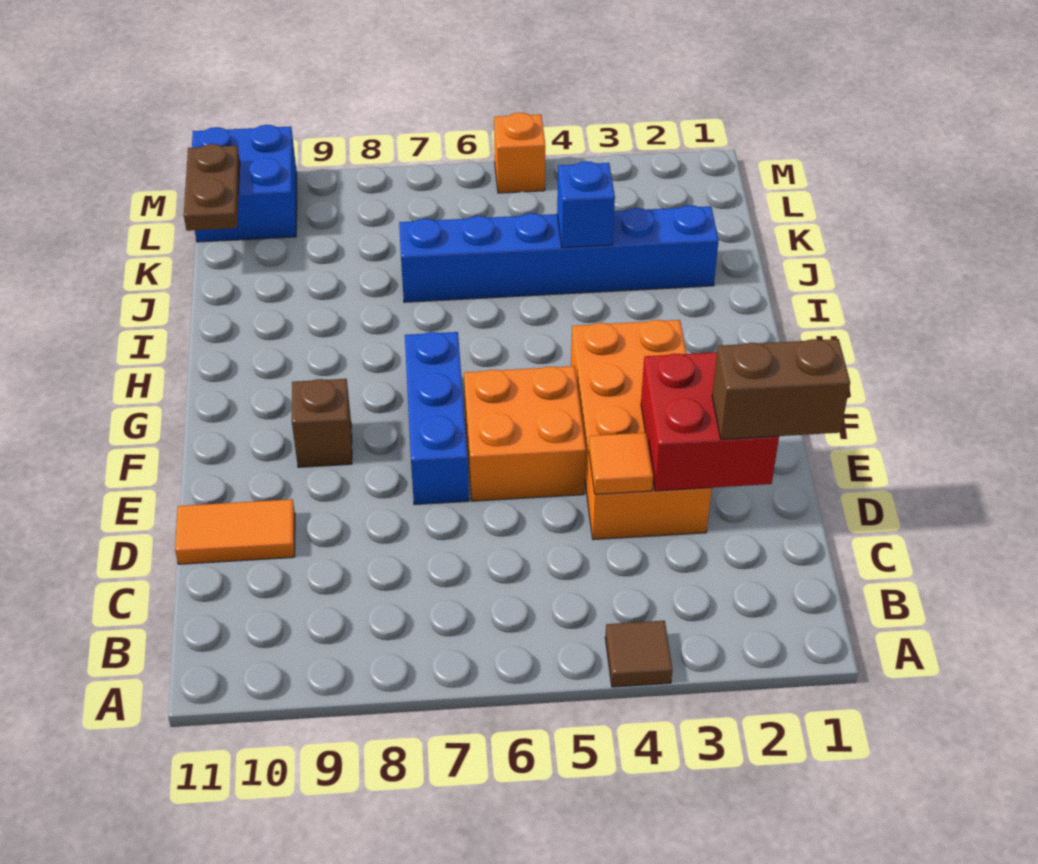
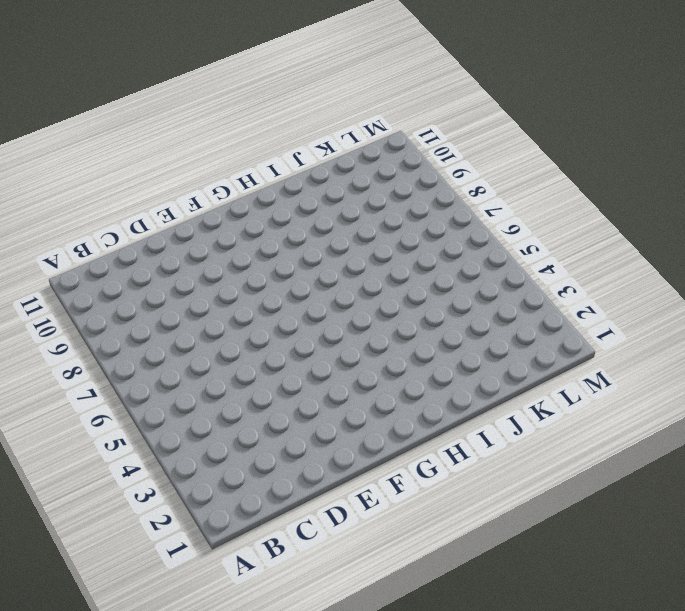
none -> brown 1x1 tile [605,621,673,687]
none -> orange 2x4 brick [571,320,712,540]
none -> orange 1x2 tile [175,499,295,564]

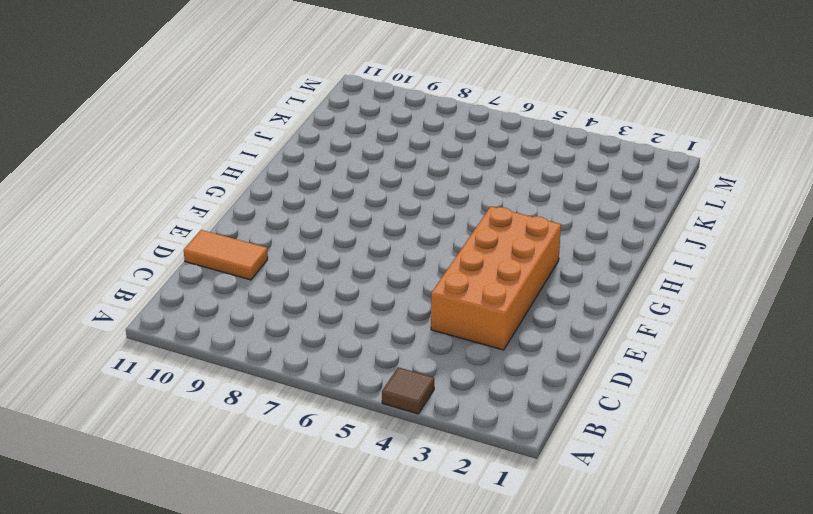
none -> orange 2x2 brick [464,366,586,501]
none -> blue 1x3 brick [405,332,469,505]
none -> brown 1x1 brick [292,379,352,467]

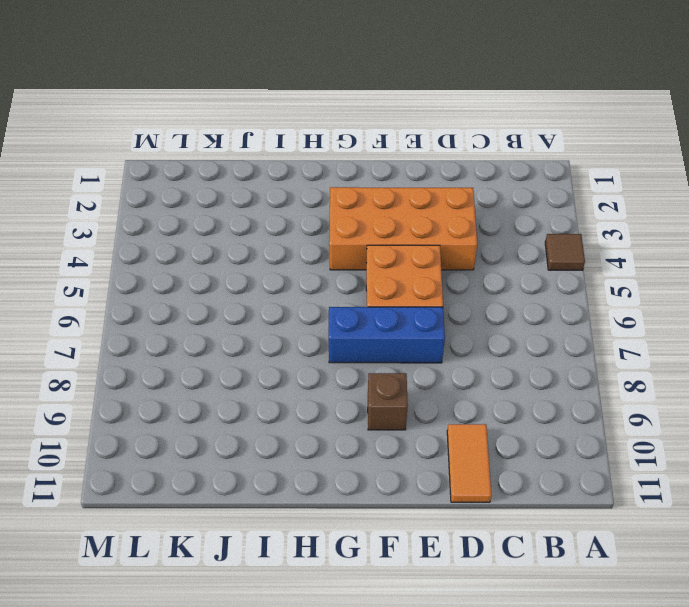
none -> blue 1x6 brick [399,205,719,302]
none -> blue 2x2 brick [192,125,297,242]
none -> orange 1x1 brick [494,113,545,193]

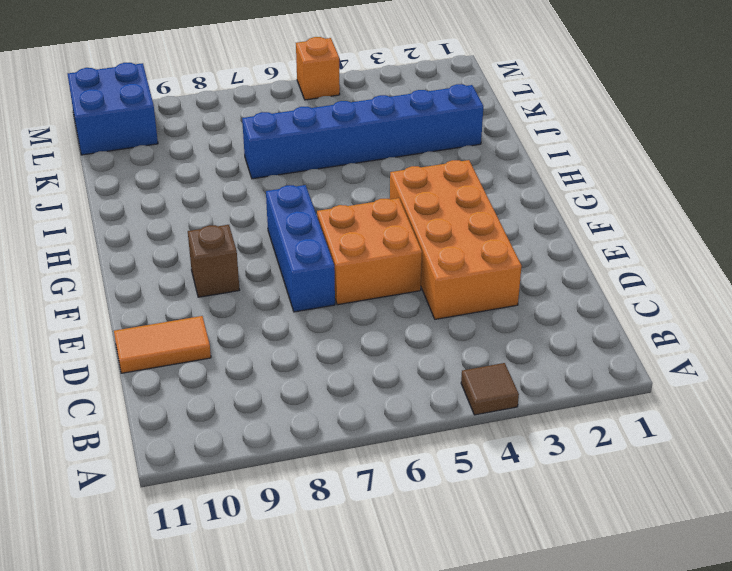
none -> red 2x2 brick [641,352,779,491]
none -> orange 1x1 tile [589,433,653,494]
none -> blue 1x1 brick [557,161,615,248]

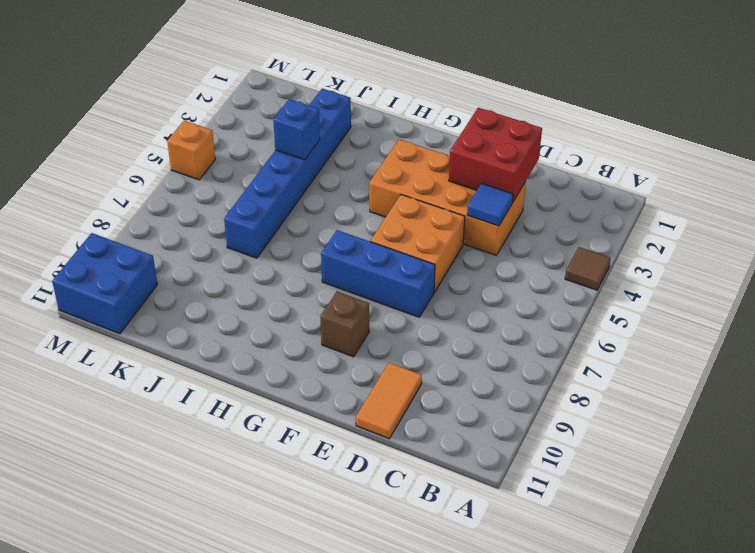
blue 1x1 tile [467,183,513,226] -> orange 1x1 tile [589,433,653,494]
none -> brown 1x2 plate [184,144,240,231]
none -> brown 1x2 brick [712,339,850,439]

